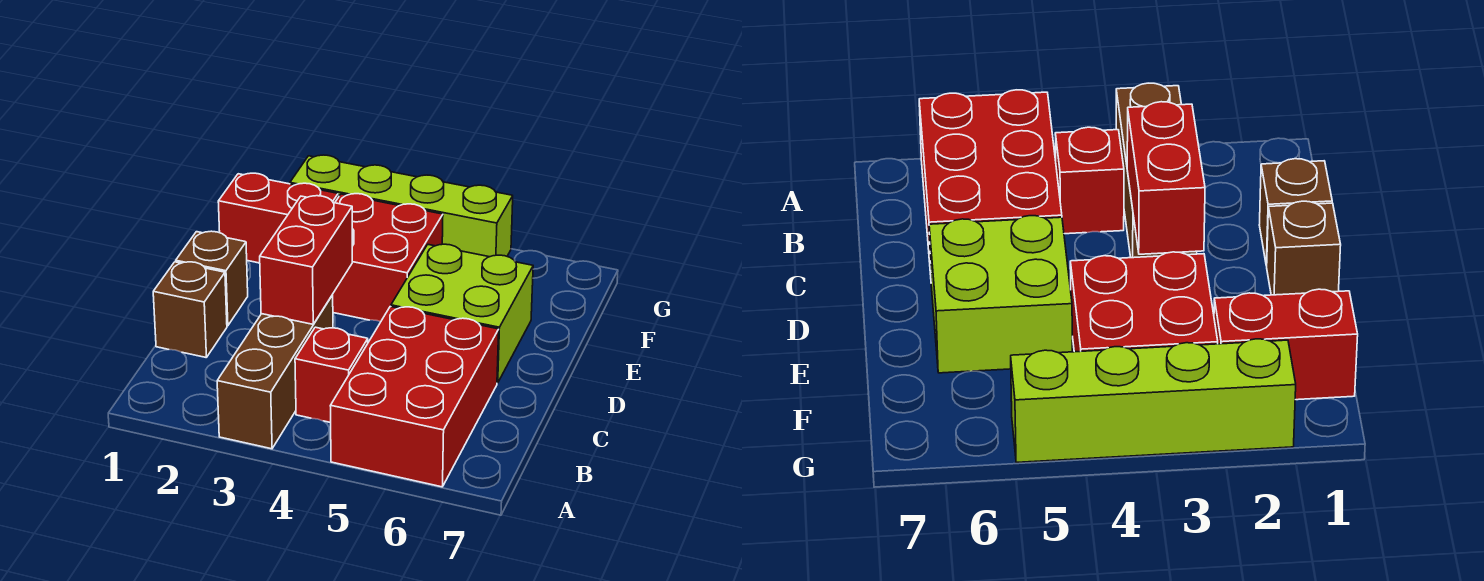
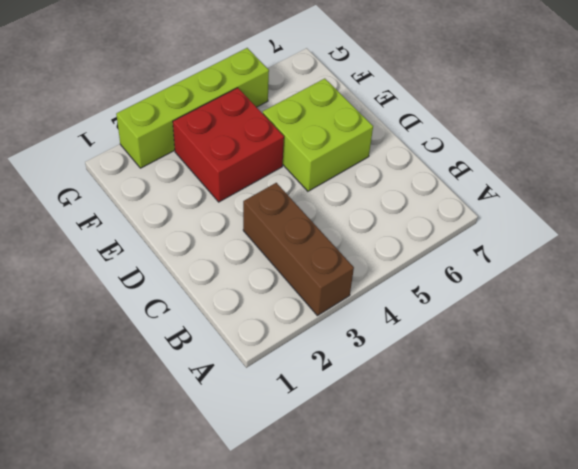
none -> red 2x3 brick [330,307,499,487]
none -> red 1x1 brick [295,327,368,423]

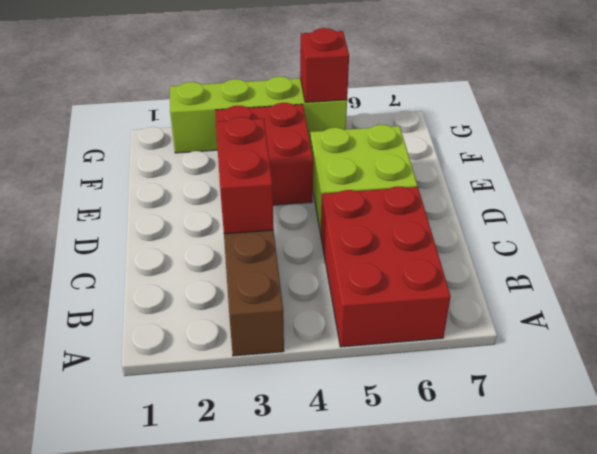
red 1x1 brick [300,28,349,102] -> red 1x1 brick moved to [295,327,368,423]
none -> brown 1x1 brick [153,262,227,358]
none -> brown 1x1 brick [176,231,248,326]

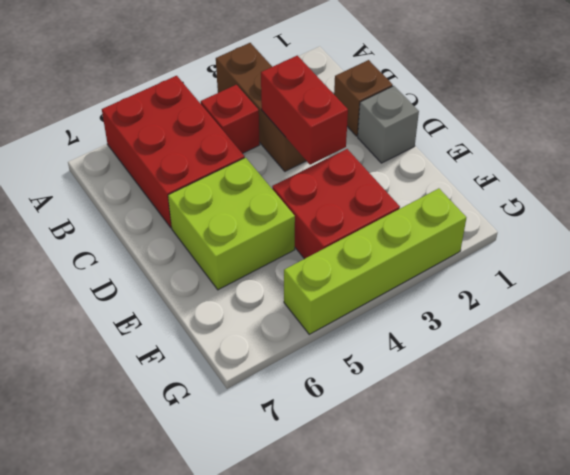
grey 1x1 brick [358,86,419,163] -> brown 1x1 brick [176,231,248,326]
none -> red 1x2 brick [218,173,338,263]

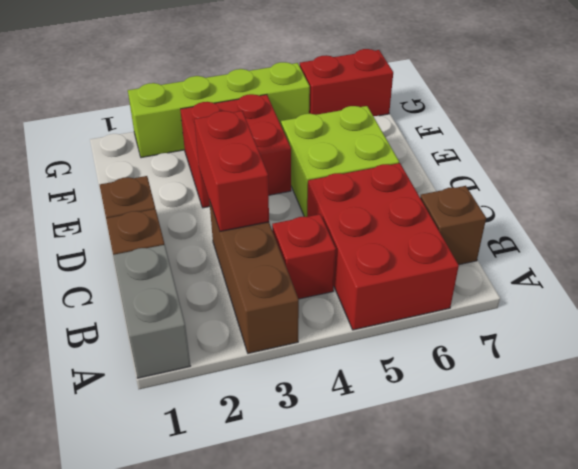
grey 1x2 brick [113,245,190,378] -> none
brown 1x1 brick [420,186,486,265] -> none
red 1x2 brick [300,49,393,116] -> red 1x2 brick moved to [218,173,338,263]

